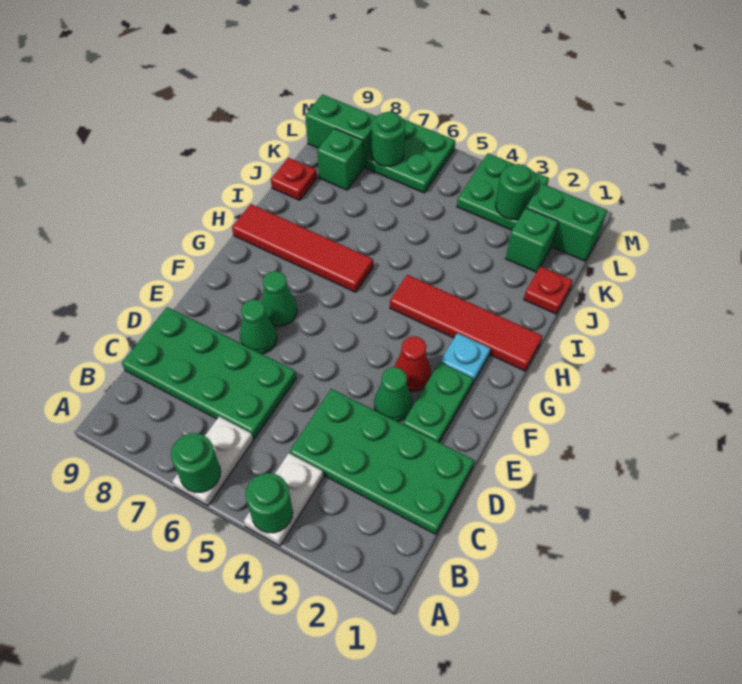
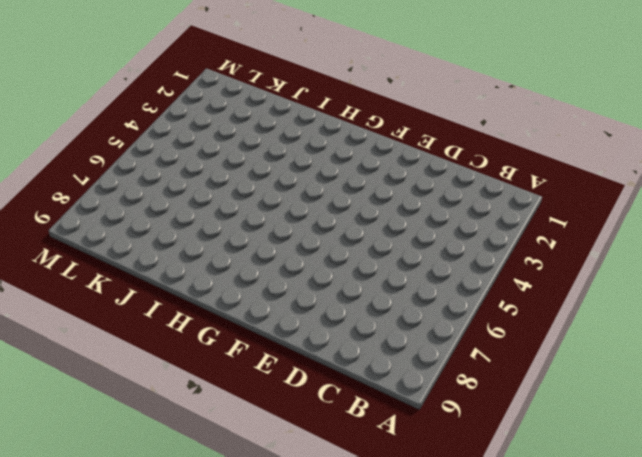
none -> white 1x2 plate [244,453,323,546]
none -> white 1x2 plate [172,417,253,506]
none -> green 2x4 plate [290,389,474,534]

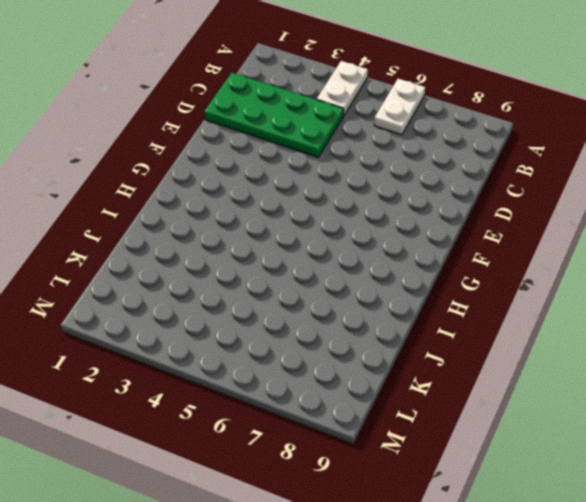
none -> green 2x4 plate [122,307,296,439]
none -> green 1x2 plate [403,362,473,442]
none -> green 1x1 cone [374,367,412,422]

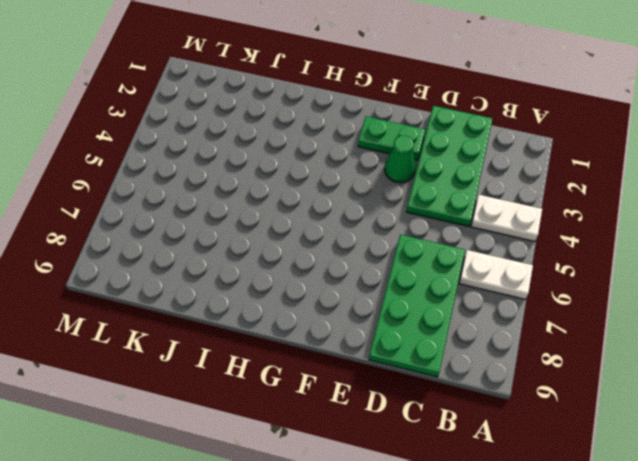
none -> green 1x1 cone [240,299,277,354]
none -> red 1x1 cone [394,336,431,391]
none -> green 1x1 cone [262,271,297,326]

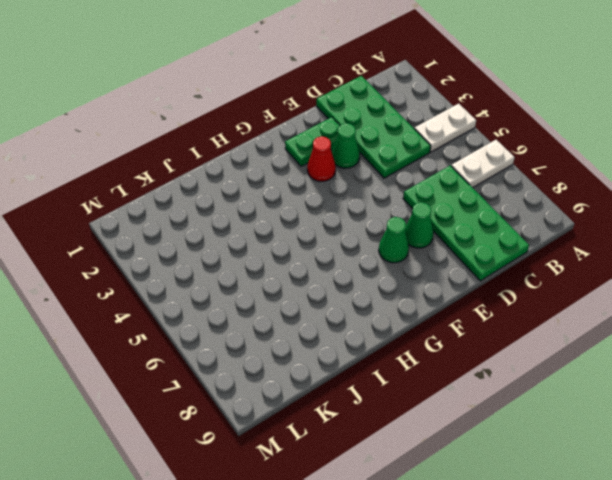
none -> cyan 1x1 plate [440,333,491,384]
none -> red 1x4 tile [390,275,542,371]
none -> red 1x4 tile [232,204,373,292]

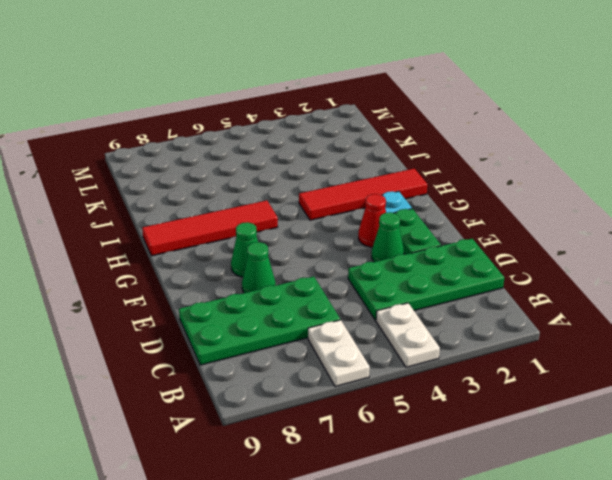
none -> red 1x1 plate [524,266,573,314]
none -> red 1x1 plate [271,158,317,200]
none -> green 1x1 brick [506,208,558,272]

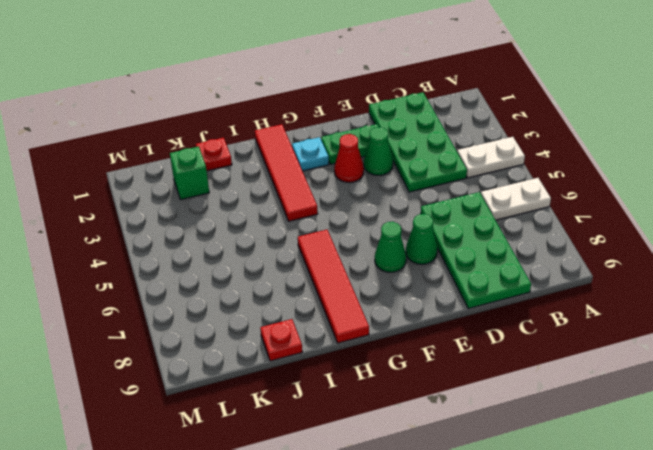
none -> green 1x1 brick [317,128,363,190]
none -> green 1x2 brick [526,183,607,261]
none -> green 2x2 plate [457,154,549,230]

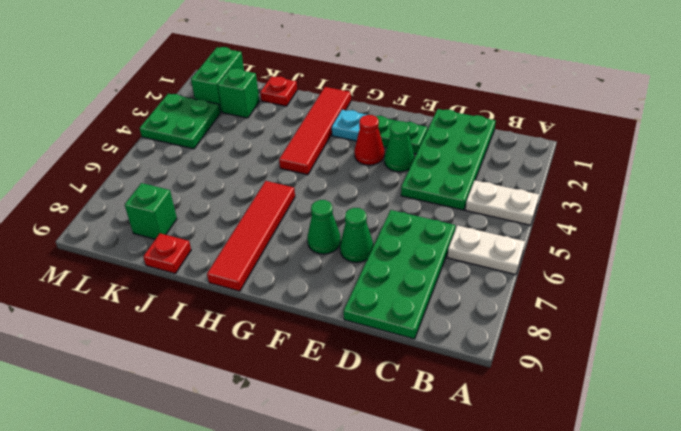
none -> green 2x2 plate [366,119,455,193]
none -> green 1x2 brick [305,94,376,167]
none -> green 1x1 round brick [245,473,293,533]

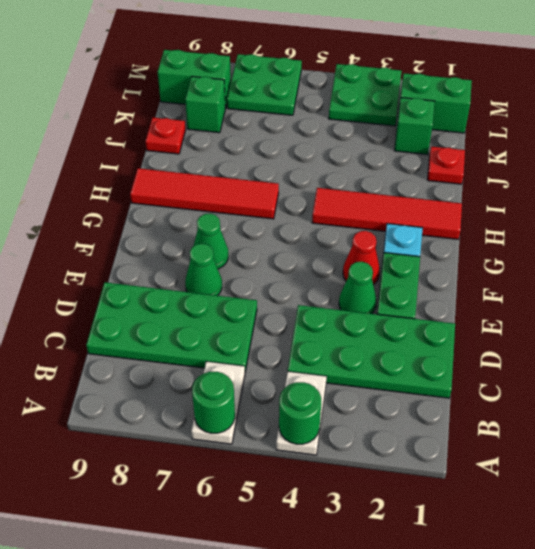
none -> green 1x1 round brick [496,164,536,219]
none -> green 1x1 round brick [372,112,405,166]

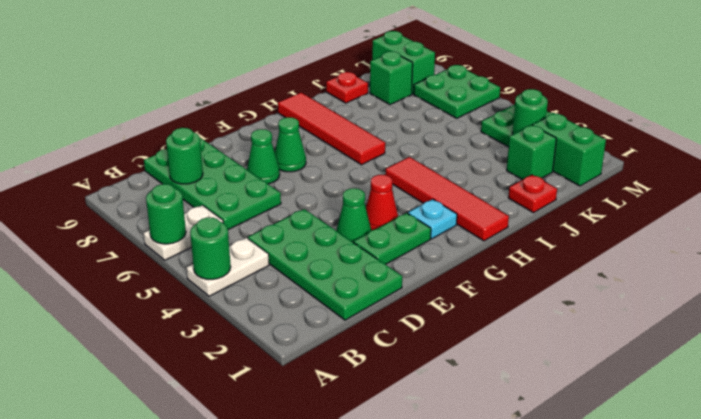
green 1x1 round brick [166,128,203,184] -> green 1x1 round brick moved to [372,112,405,166]

